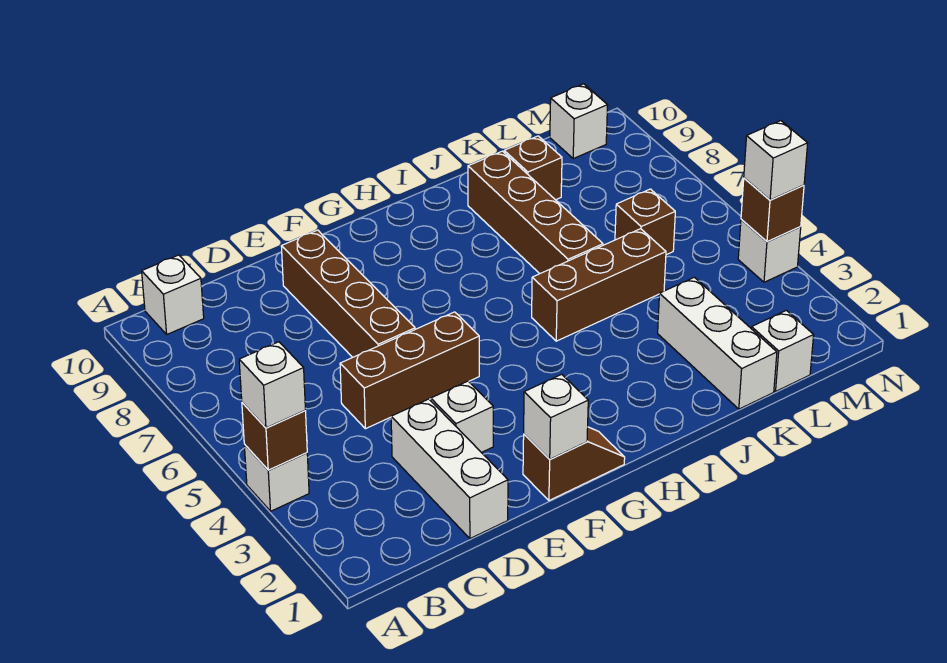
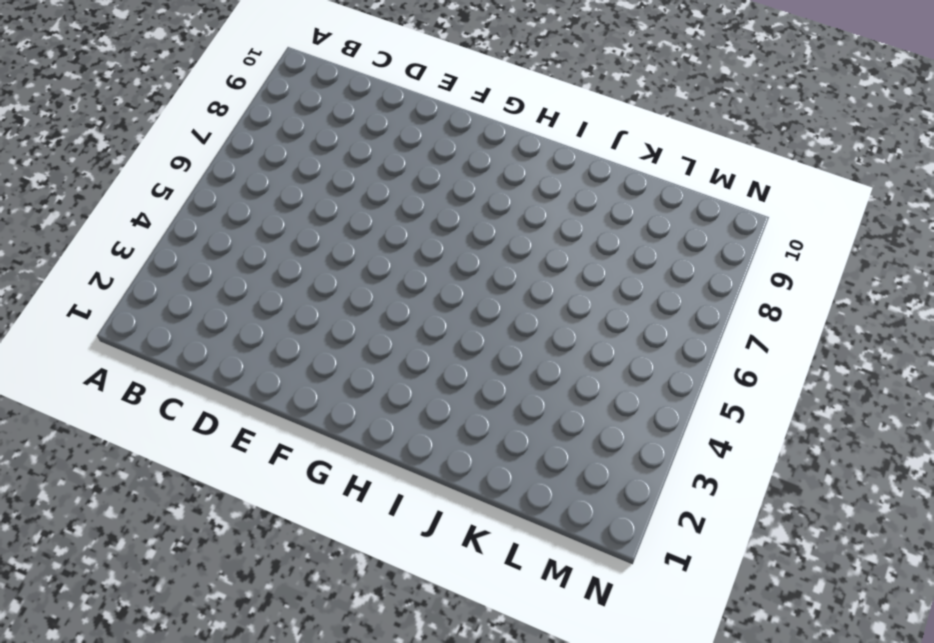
none -> white 1x1 brick [244,445,309,511]
none -> white 1x1 brick [142,255,204,334]
none -> white 1x3 brick [391,399,508,539]

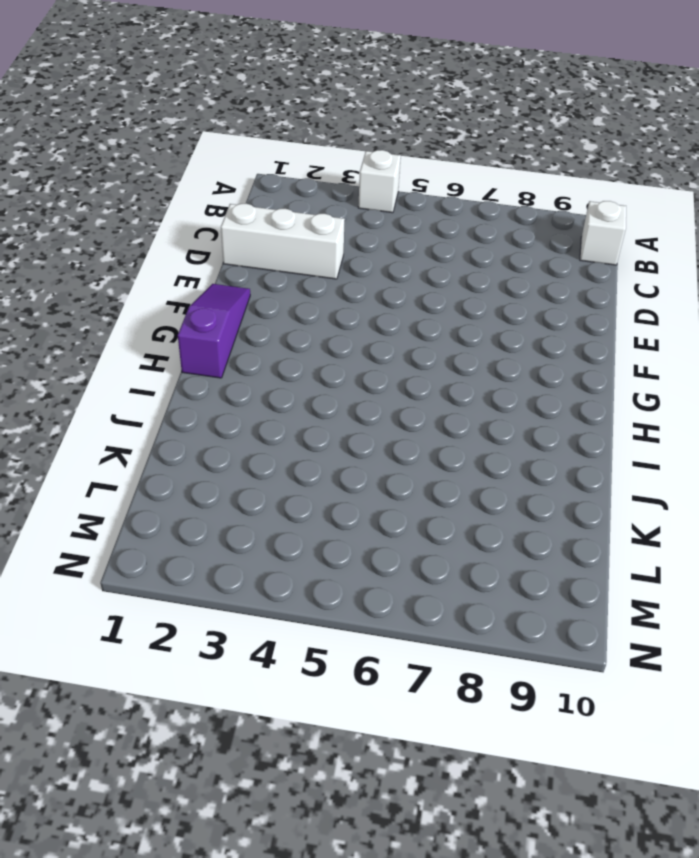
purple 1x3 slope [178,284,250,378] -> brown 1x2 slope [523,427,625,501]
none -> brown 1x3 brick [340,312,479,429]
none -> white 1x1 brick [431,381,493,453]
none -> brown 1x4 brick [281,230,415,357]

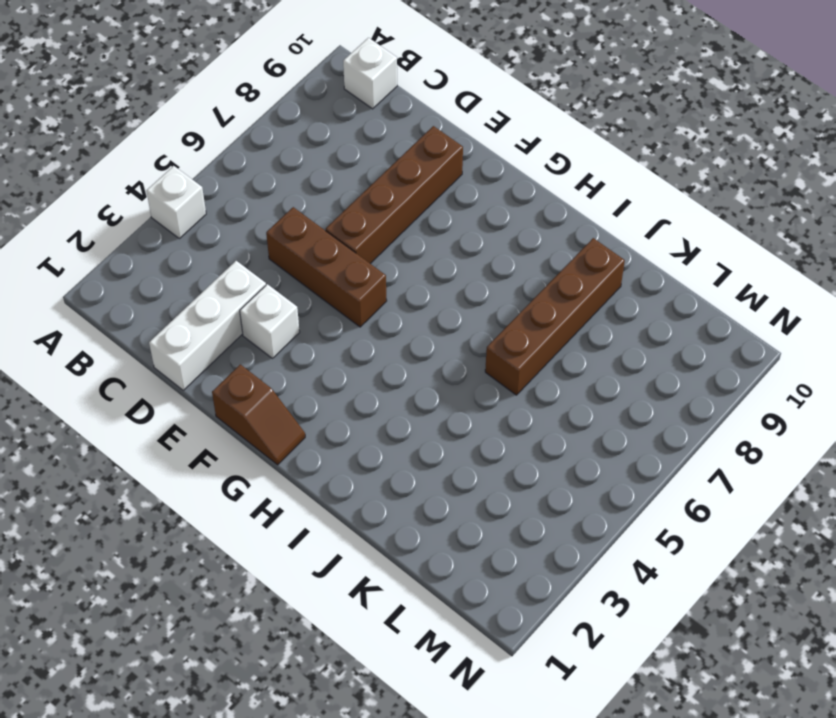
none -> brown 1x3 brick [532,229,666,341]
none -> white 1x3 brick [658,277,777,409]
none -> brown 1x1 brick [504,136,562,200]

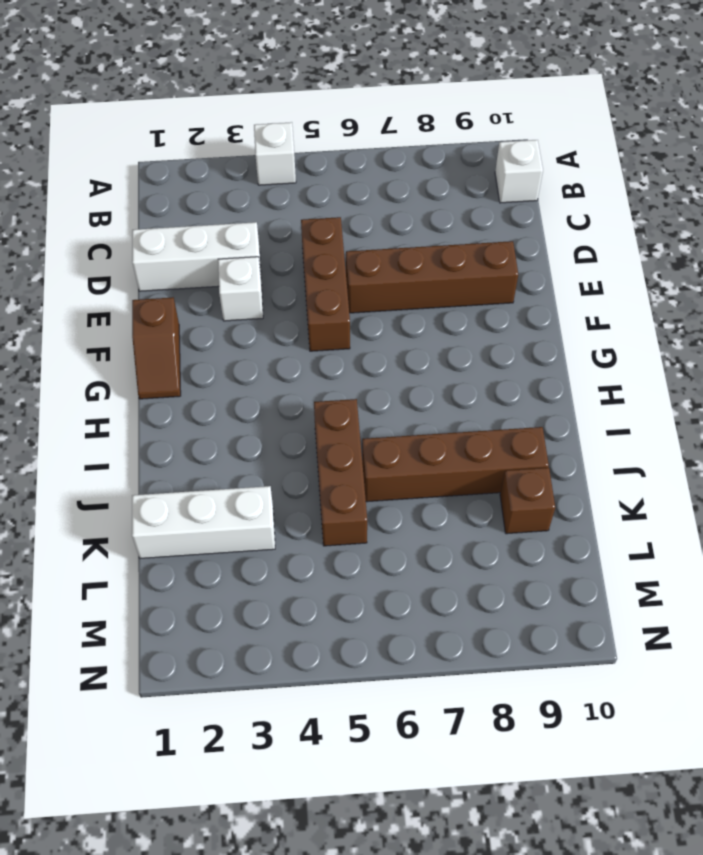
none -> white 1x1 brick [752,310,814,391]
none -> brown 1x1 brick [615,189,675,255]
none -> white 1x1 brick [550,84,608,159]

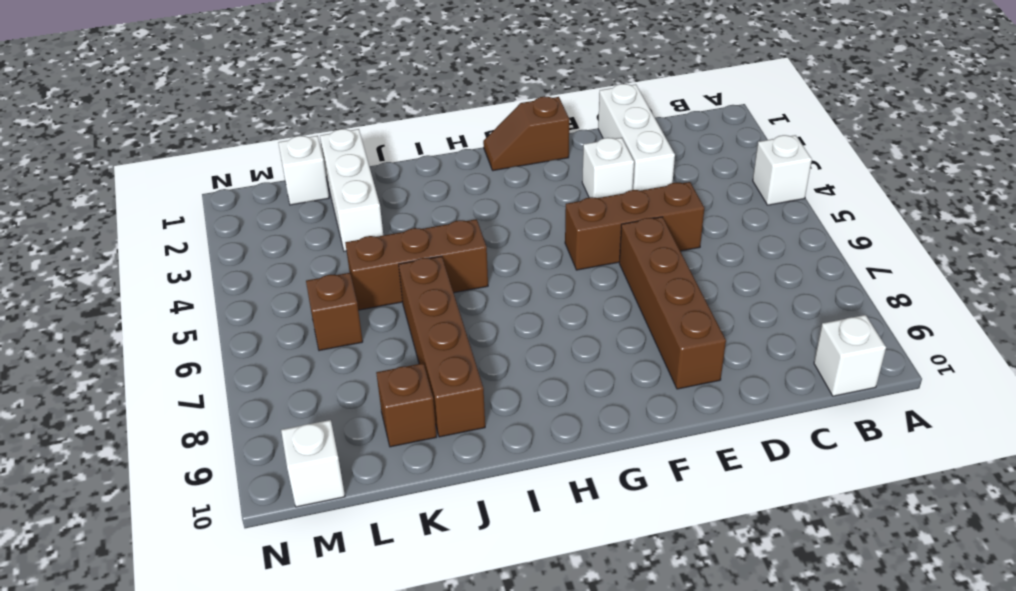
none -> white 1x1 brick [738,219,801,282]
none -> brown 1x1 brick [242,403,307,470]
none -> white 1x1 brick [524,374,588,459]

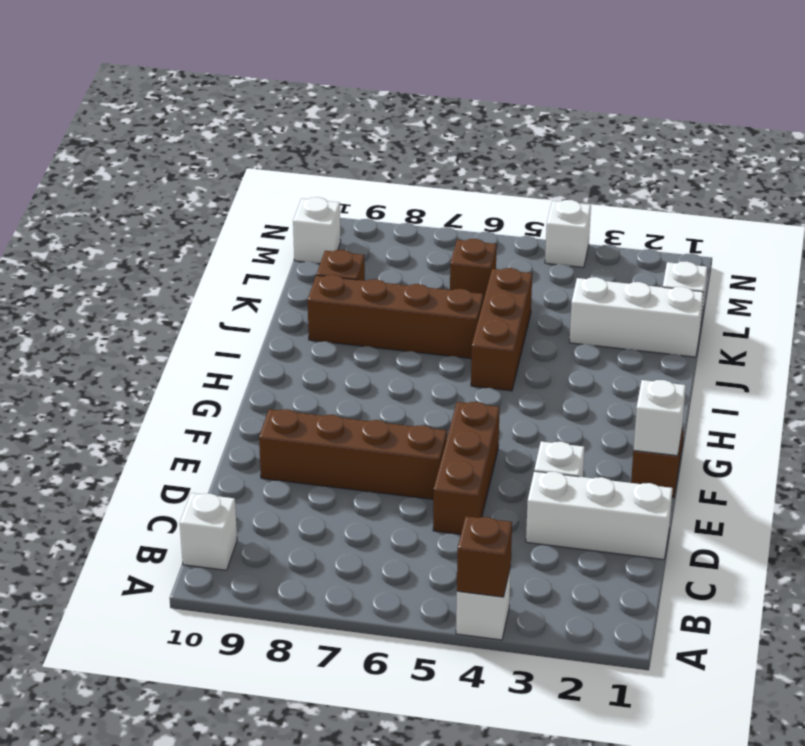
none -> brown 1x1 brick [741,178,804,242]
none -> white 1x1 brick [239,342,305,428]
none -> white 1x1 brick [744,121,808,200]

